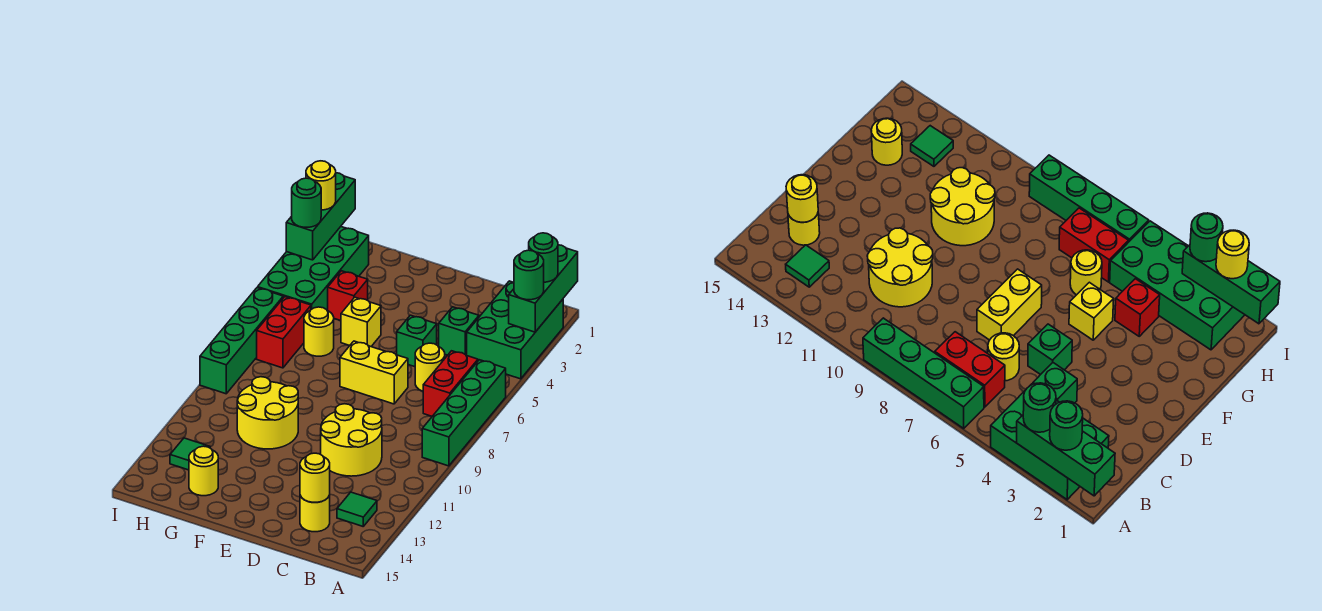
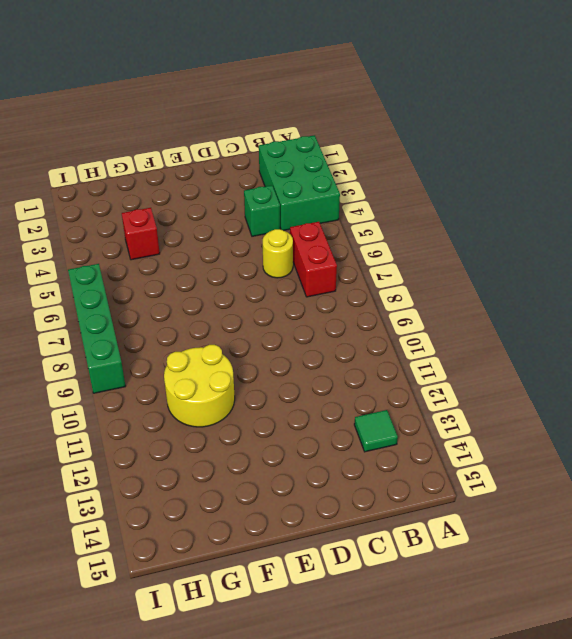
none -> green 1x4 brick [422,360,506,466]
none -> yellow 2x2 round brick [321,404,382,476]
none -> yellow 1x1 round brick [300,495,330,532]

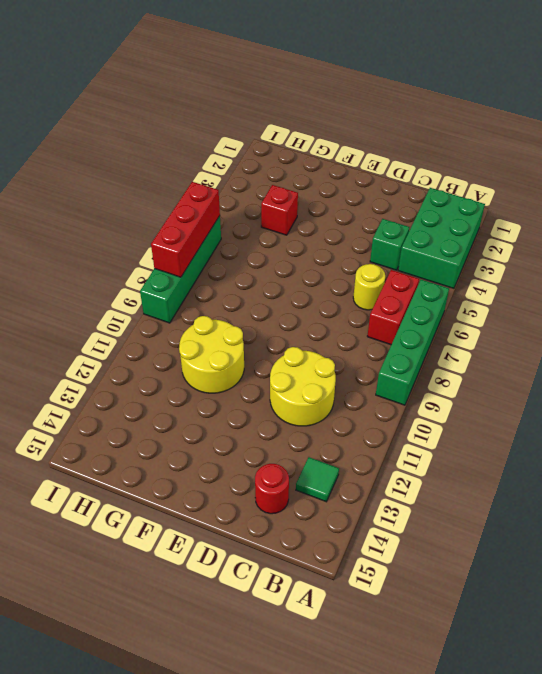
red 1x1 round brick [255,464,289,514] -> yellow 1x1 round brick [300,495,330,532]
red 1x3 brick [151,182,220,277] -> none
none -> green 1x1 brick [397,315,437,367]
none -> yellow 1x2 brick [340,341,408,404]
none -> yellow 1x1 brick [341,297,381,346]

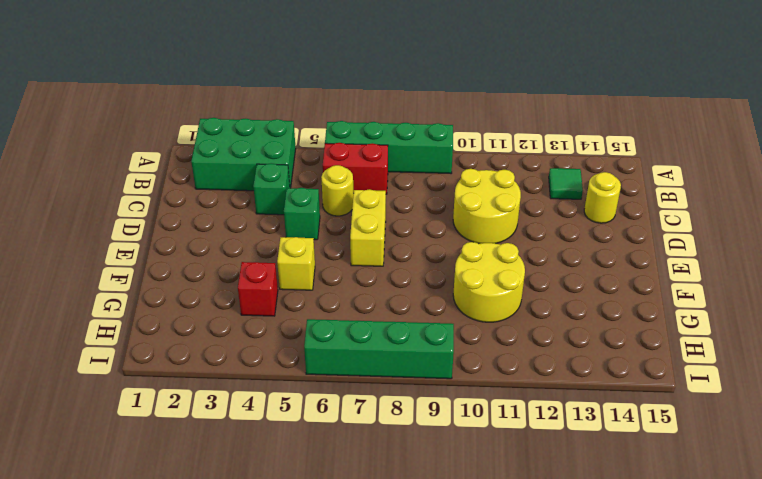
none -> yellow 1x1 round brick [304,307,334,356]
none -> yellow 1x1 round brick [189,446,218,496]
none -> green 2x4 brick [258,227,369,311]

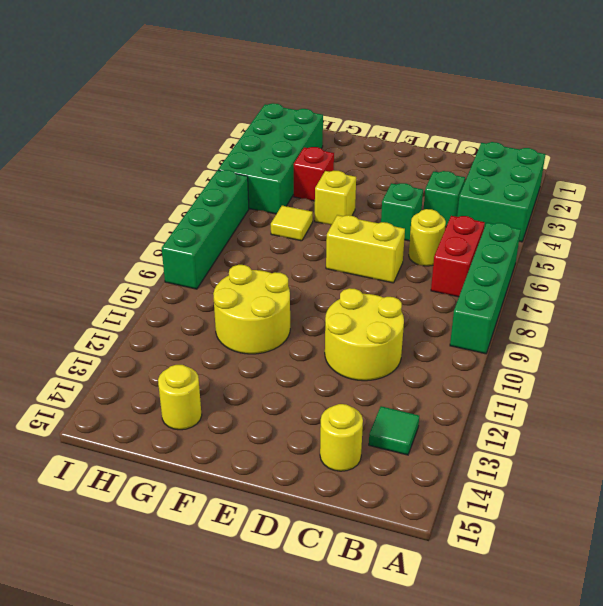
yellow 1x1 tile [271,206,313,241] -> yellow 1x1 round brick [304,307,334,356]
none -> red 1x2 brick [257,297,311,368]
none -> green 1x1 tile [170,438,210,470]
none -> green 1x3 brick [509,245,578,332]

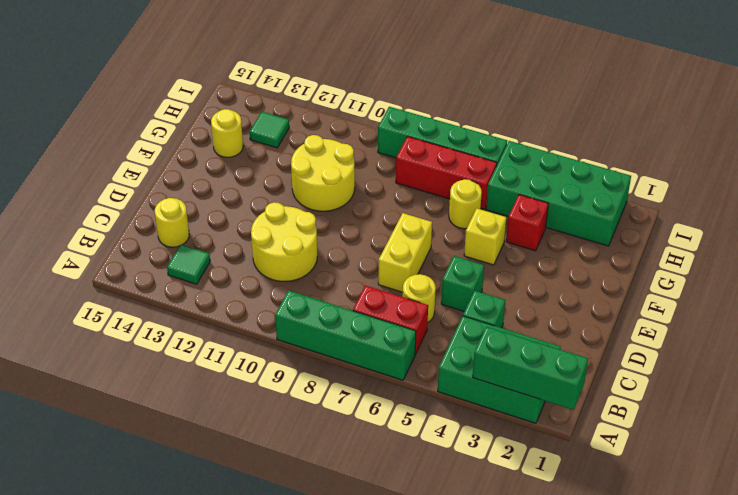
red 1x3 brick [396,137,497,209] -> red 1x2 brick [257,297,311,368]
none -> yellow 1x1 round brick [300,453,330,502]
none -> green 1x3 brick [286,173,355,260]
none -> green 1x1 round brick [529,233,558,282]

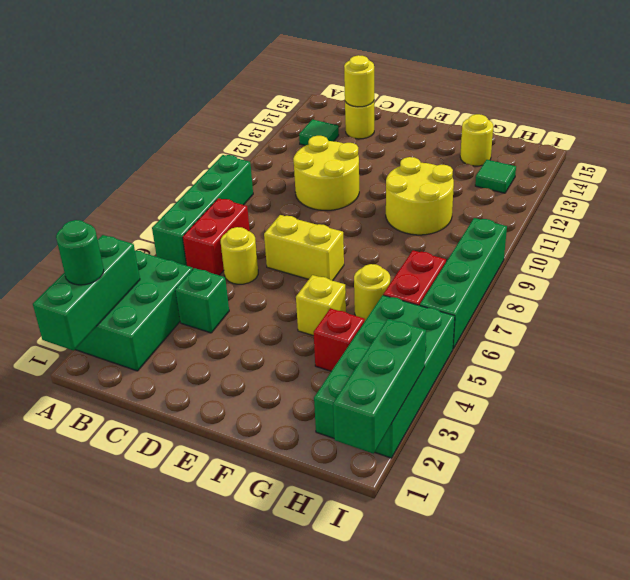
none -> green 1x1 brick [397,315,437,367]
none -> green 1x1 round brick [514,250,544,300]
none -> yellow 1x1 round brick [306,161,336,210]

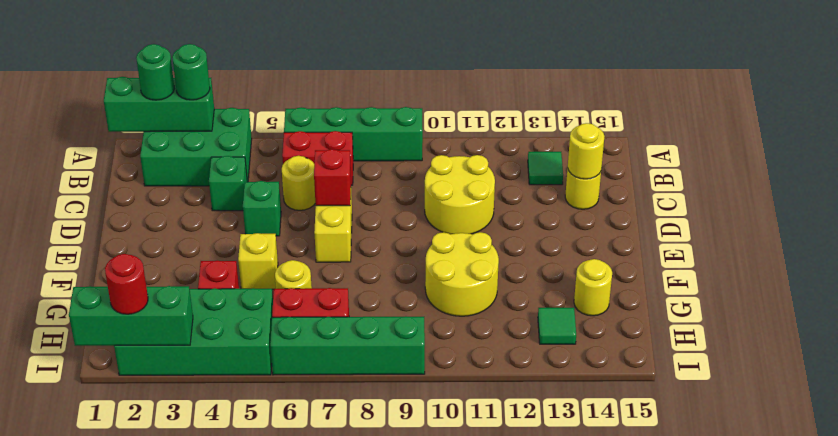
red 1x1 brick [314,149,351,206] -> none
red 1x1 round brick [105,254,148,314] -> yellow 1x1 round brick [306,161,336,210]
none -> green 1x1 round brick [292,178,321,227]

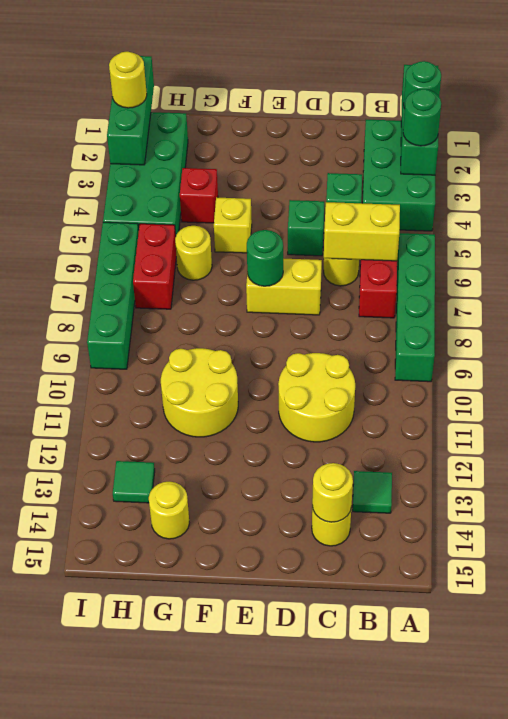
yellow 1x2 brick [324,202,400,261] -> none
green 1x1 round brick [247,230,283,286] -> green 1x1 round brick moved to [292,178,321,227]

